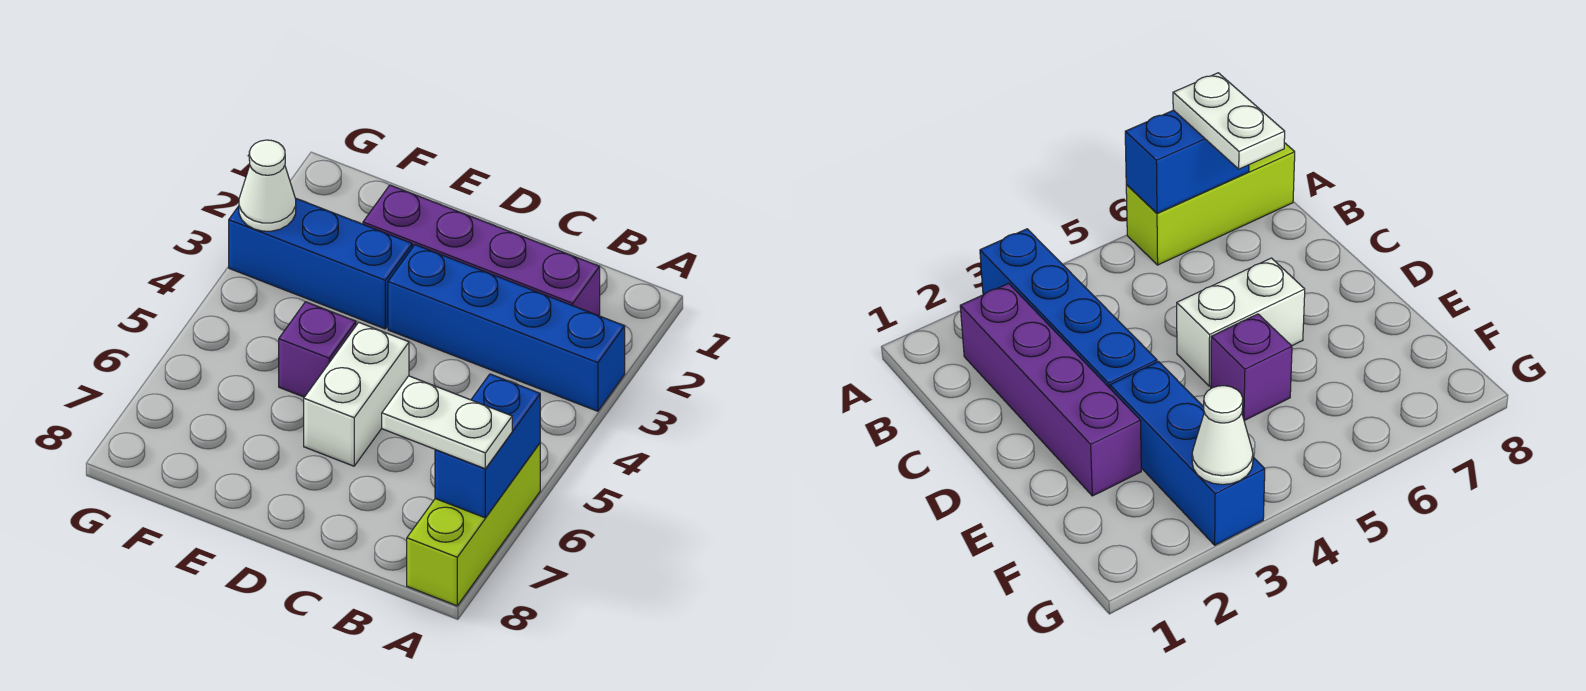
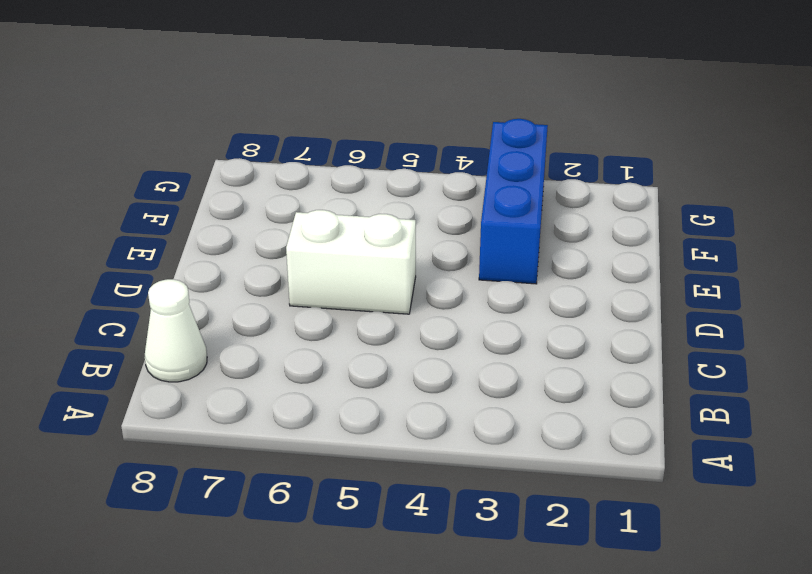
white 1x1 cone [145,279,207,382] -> white 1x1 cone moved to [239,140,296,231]
none -> blue 1x4 brick [388,245,625,411]
none -> lime 1x3 brick [407,443,540,606]

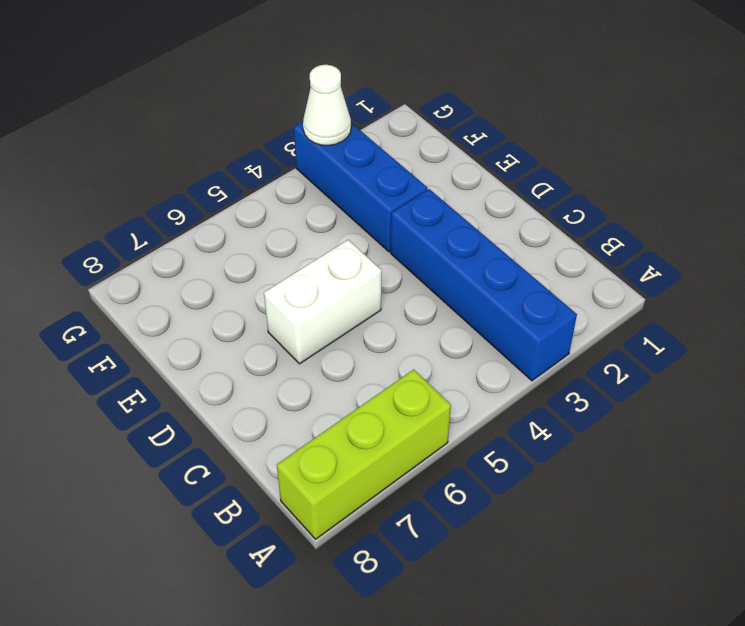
none -> purple 1x4 brick [363,185,600,316]
none -> purple 1x1 brick [279,302,356,397]

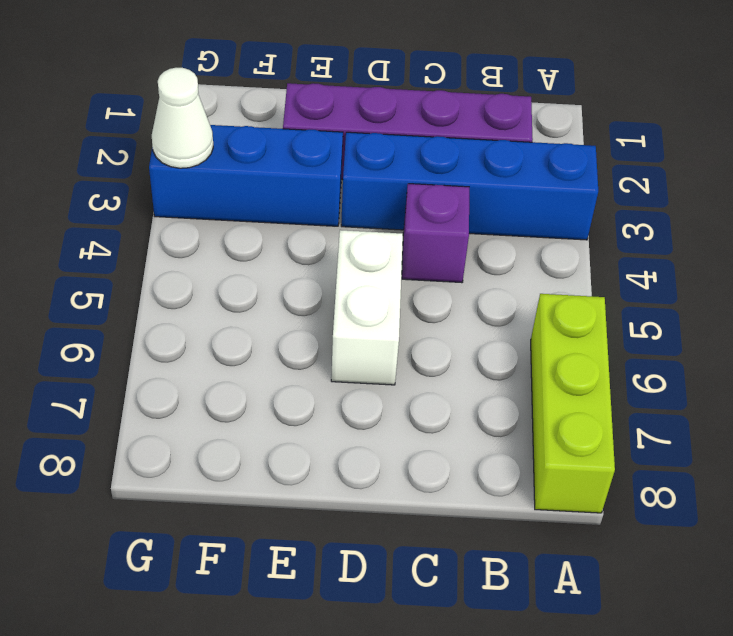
purple 1x1 brick [402,184,469,283] -> purple 1x1 brick moved to [279,302,356,397]
none -> blue 1x2 brick [435,374,540,518]
none -> white 1x2 plate [382,376,512,469]

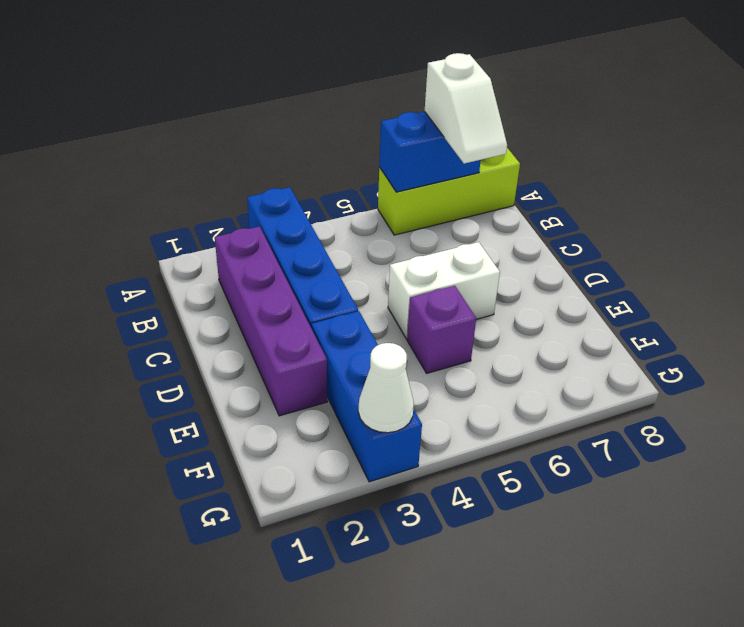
white 1x2 slope [425,53,507,164] -> white 1x2 plate [382,376,512,469]

